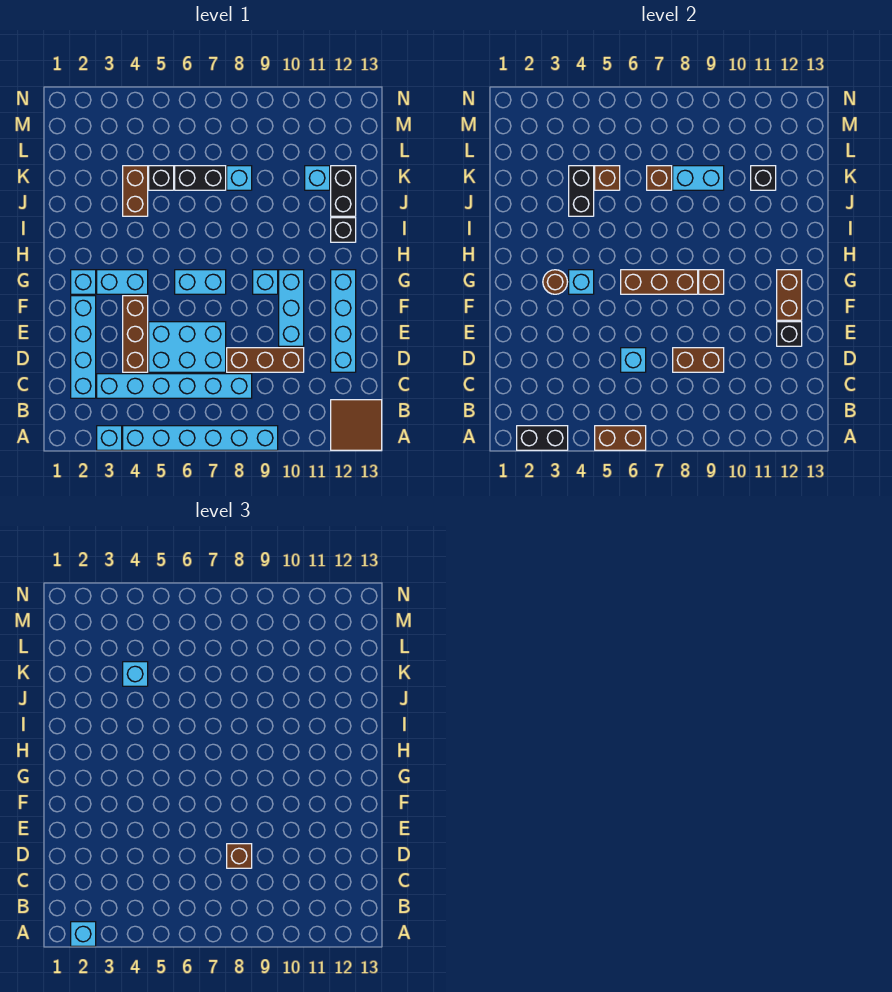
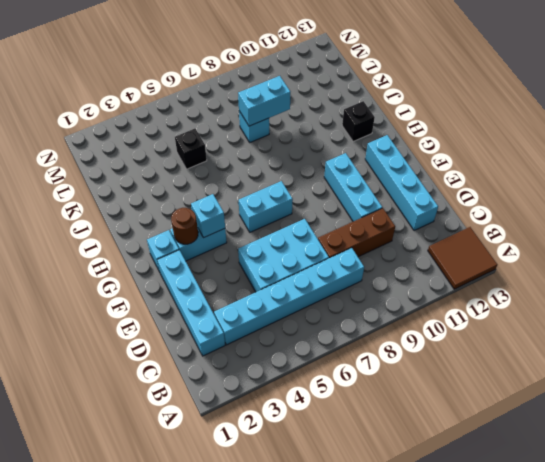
none -> cyan 1x1 brick [97,426,122,450]
none -> cyan 1x6 brick [123,426,278,450]
none -> brown 1x3 brick [123,296,148,372]
none -> cyan 1x1 brick [253,270,278,294]

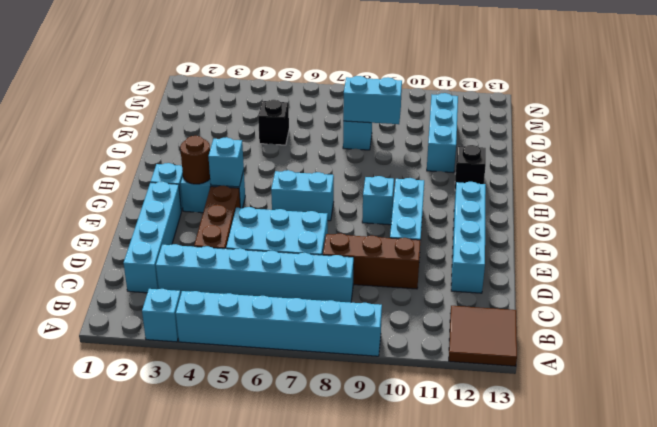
cyan 1x3 brick [427,93,458,173] -> cyan 1x1 brick [305,166,330,190]
none -> brown 1x2 brick [123,166,148,216]
none -> black 1x2 brick [331,166,356,216]
none -> black 1x2 brick [175,166,226,190]
none -> black 1x2 brick [517,426,568,450]

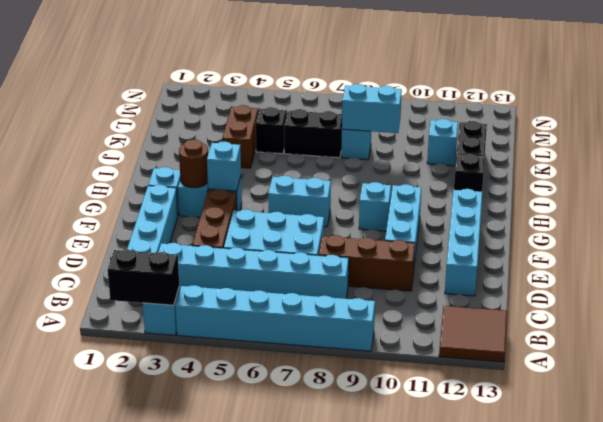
none -> brown 1x2 brick [595,426,646,450]
none -> cyan 1x1 brick [621,348,646,372]
none -> brown 1x2 brick [673,348,724,372]
none -> black 1x1 brick [777,322,802,346]

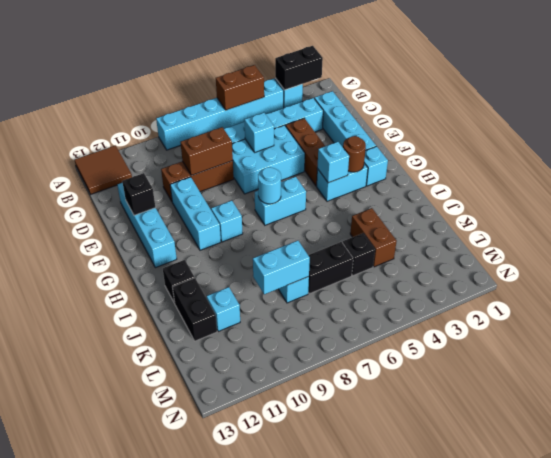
cyan 1x1 round brick [258,167,281,204] -> brown 1x3 brick [621,270,698,294]
none -> brown 1x2 brick [777,270,802,320]
none -> brown 1x1 brick [699,270,724,294]
none -> black 1x2 brick [569,166,594,216]
none -> brown 1x1 brick [595,166,620,190]

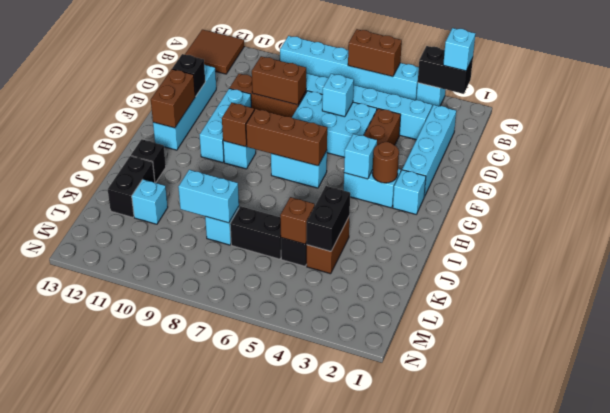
none -> brown 1x1 brick [647,166,672,190]
none -> black 1x1 brick [751,166,776,190]
none -> brown 1x1 brick [227,844,252,868]
none -> cyan 1x1 brick [123,662,148,686]

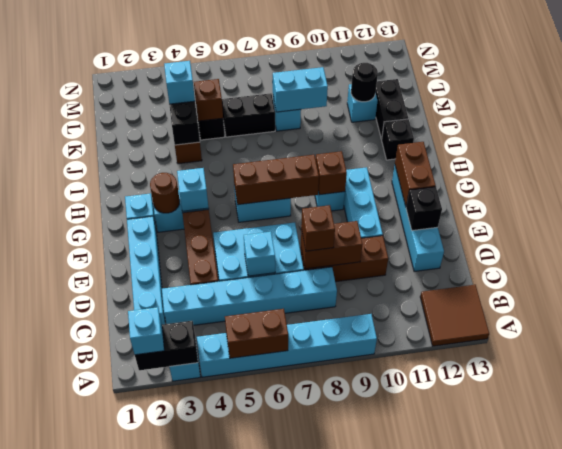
black 1x1 round brick [351,63,378,102] -> black 1x1 brick [751,166,776,190]
none -> brown 1x1 brick [647,166,672,190]

